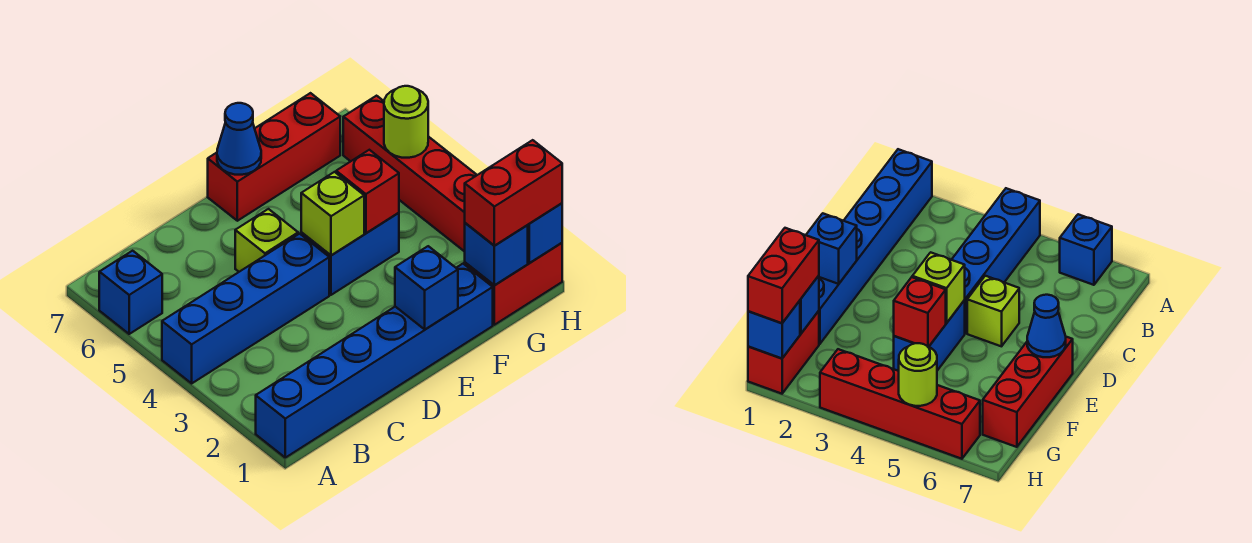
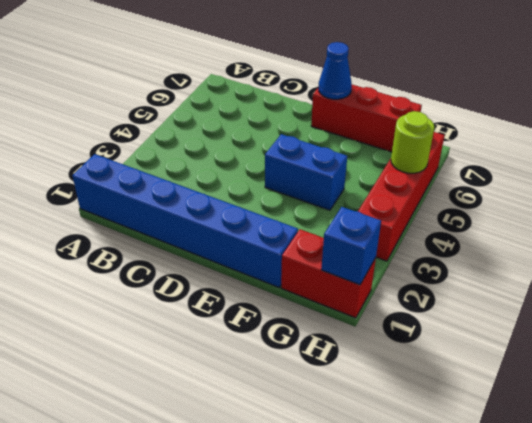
none -> blue 1x4 brick [162,234,329,383]
none -> blue 1x1 brick [99,251,162,334]
none -> lime 1x1 brick [235,209,298,272]

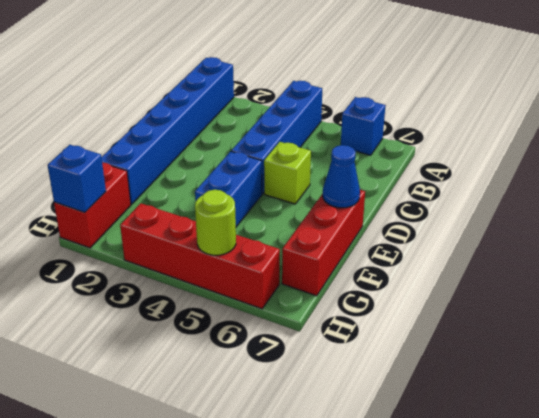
none -> blue 1x1 brick [395,246,458,329]
none -> lime 1x1 brick [301,172,364,255]
none -> red 1x1 brick [336,150,399,233]

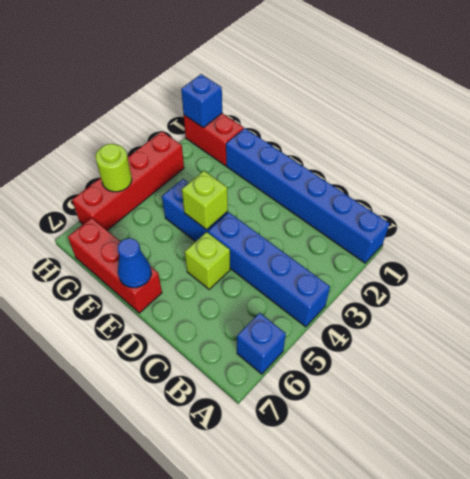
none -> blue 1x1 brick [395,246,458,329]
none -> red 1x1 brick [336,150,399,233]
none -> blue 1x1 brick [465,223,528,285]

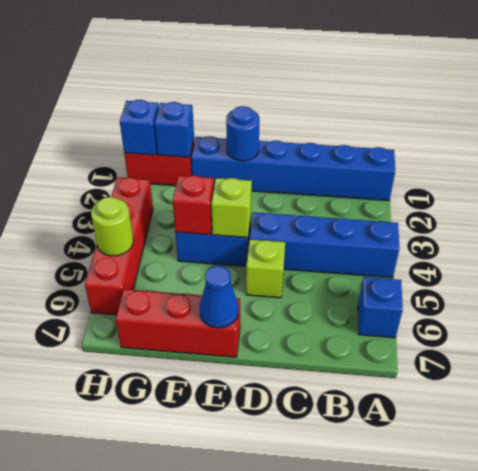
blue 1x1 round brick [226,106,260,161] -> blue 1x1 brick [395,246,458,329]
none -> red 1x2 brick [465,140,562,246]

